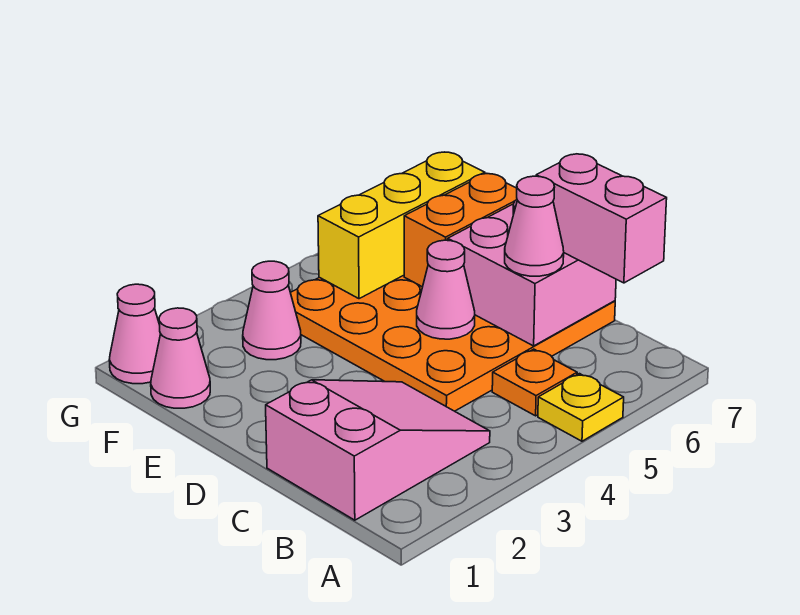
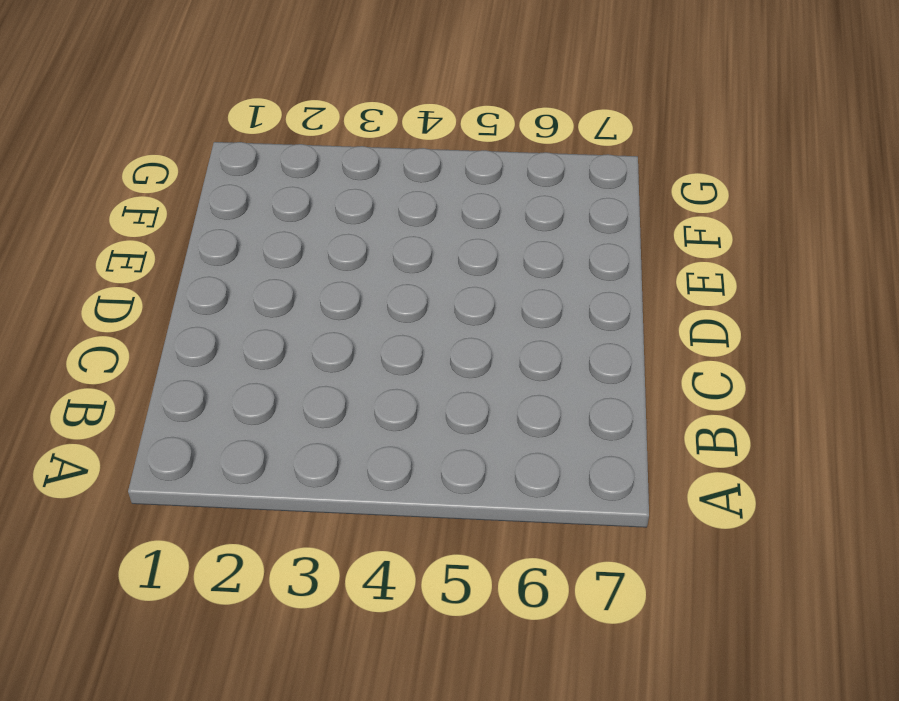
none -> yellow 1x1 plate [538,374,624,441]
none -> pink 2x3 slope [266,380,490,520]
none -> orange 1x1 plate [492,349,577,416]

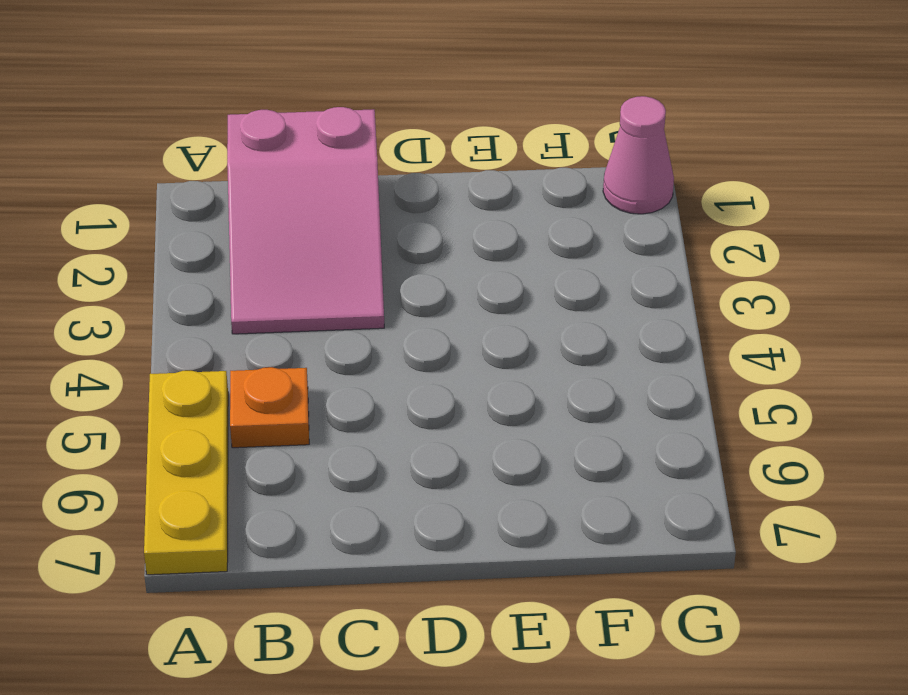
yellow 1x3 plate [144,371,228,575] -> yellow 1x1 plate [538,374,624,441]
none -> orange 4x4 plate [290,275,615,411]
none -> pink 1x1 cone [151,308,210,408]
none -> pink 1x1 cone [243,261,301,360]

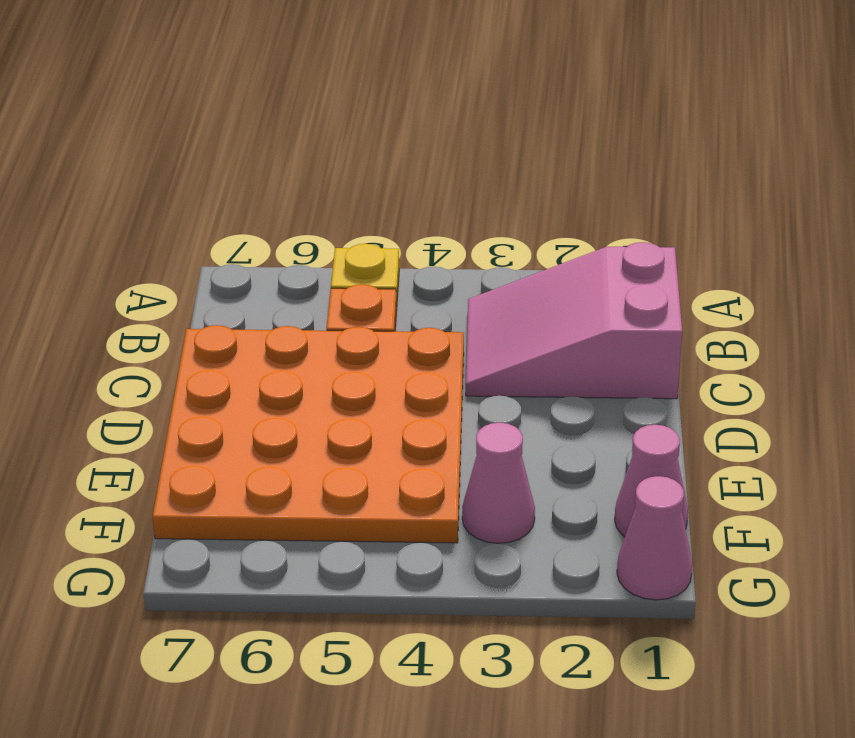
none -> pink 2x2 brick [448,200,616,346]
none -> pink 1x1 cone [417,240,475,339]
none -> orange 1x2 brick [404,174,517,287]

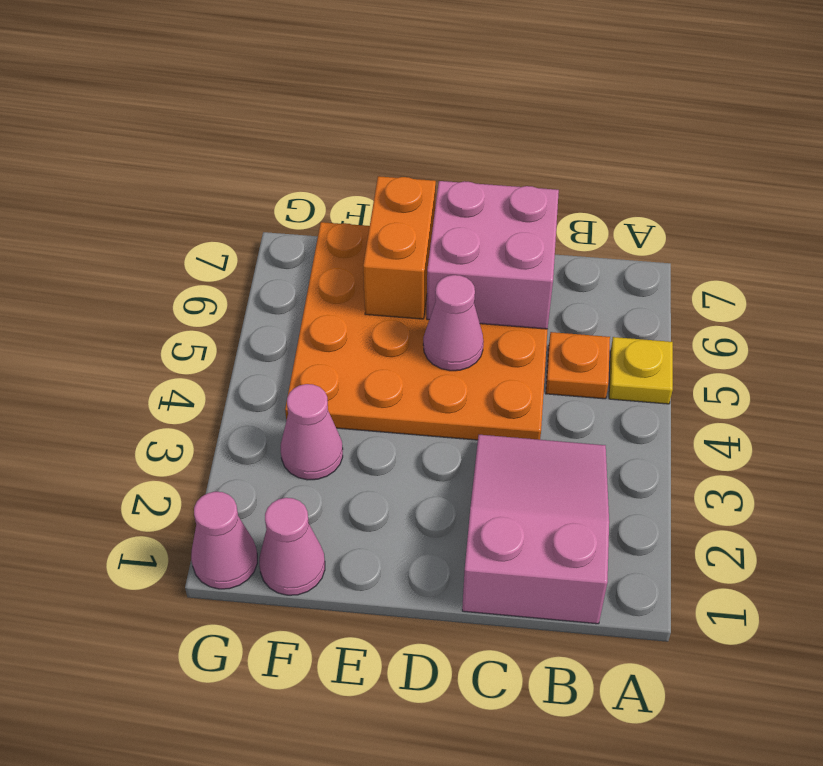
none -> yellow 1x3 brick [318,152,485,299]
none -> pink 1x2 brick [536,154,667,283]
none -> pink 1x1 cone [505,176,564,276]

